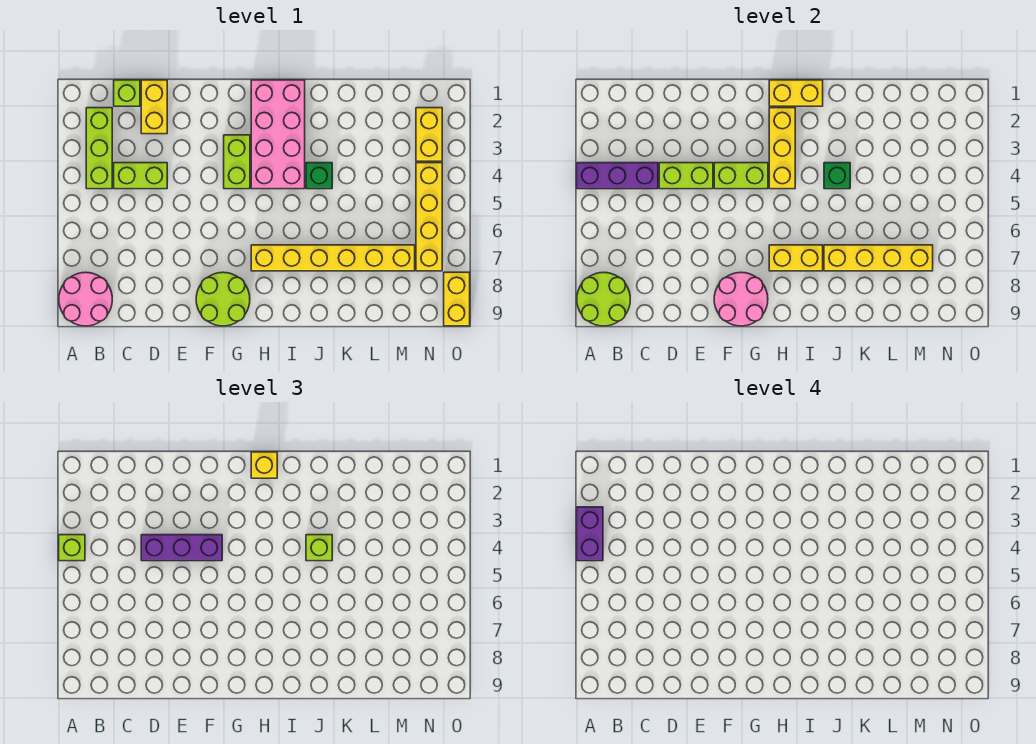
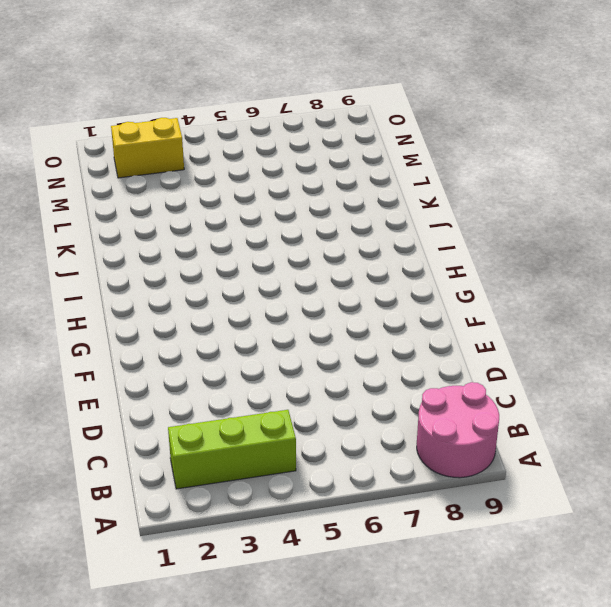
none -> lime 1x1 brick [114,80,140,106]
none -> lime 1x2 brick [114,163,167,189]
none -> yellow 1x2 brick [141,80,167,134]

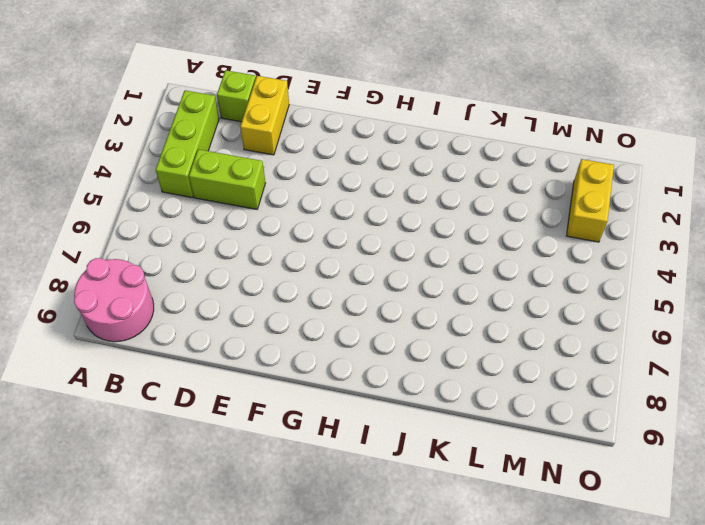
none -> lime 2x2 round brick [196,272,250,326]
none -> lime 1x2 brick [224,135,250,189]
none -> pink 2x4 brick [251,80,305,189]

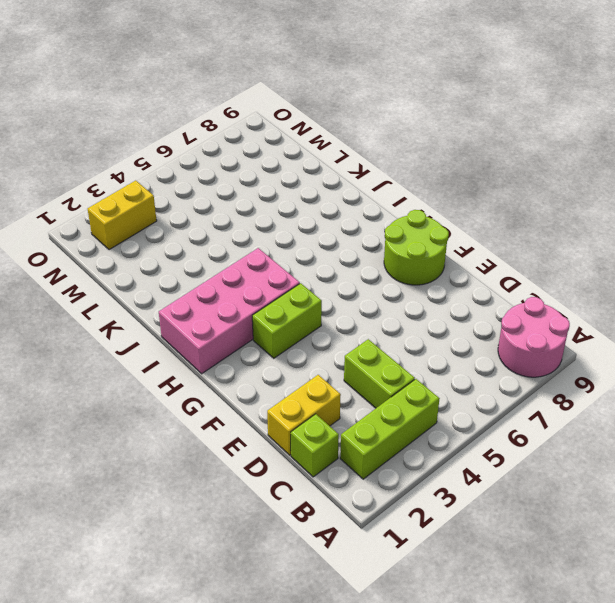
none -> yellow 1x6 brick [251,245,415,271]
none -> green 1x1 brick [306,163,332,189]
none -> yellow 1x4 brick [416,163,442,271]

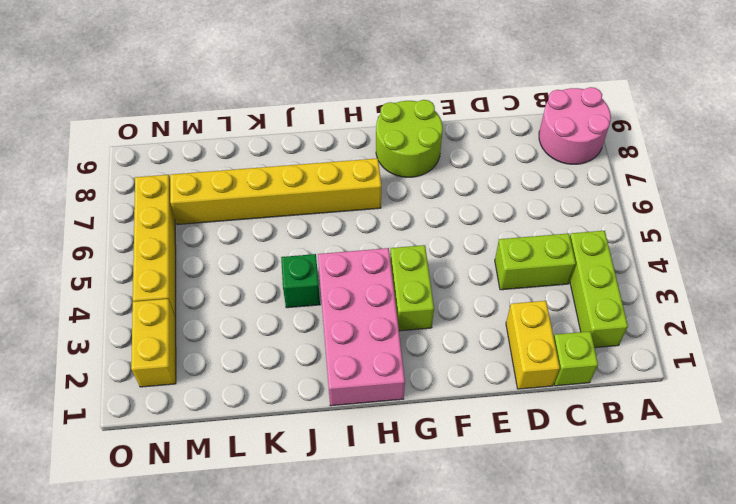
none -> yellow 1x2 brick [444,272,470,326]
none -> purple 1x3 brick [577,163,658,189]
none -> lime 2x2 round brick [577,272,630,326]

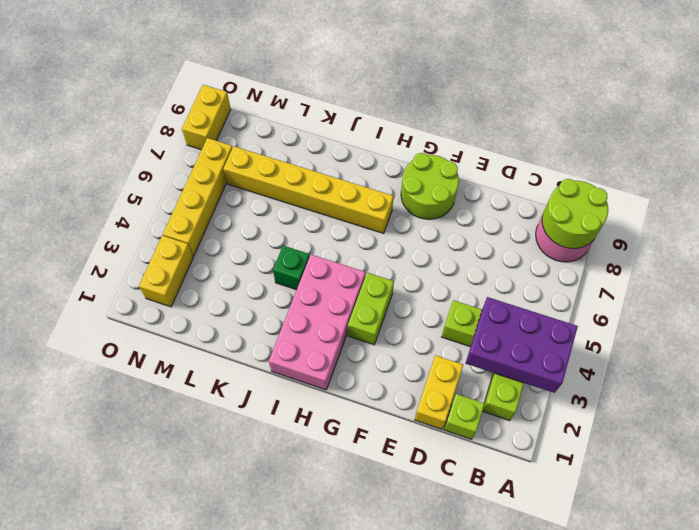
purple 2x3 brick [466,297,578,393] -> purple 1x3 brick [577,163,658,189]
none -> lime 1x2 brick [659,163,713,189]
none -> lime 1x2 brick [714,163,768,189]
none -> pink 2x2 round brick [714,272,768,326]

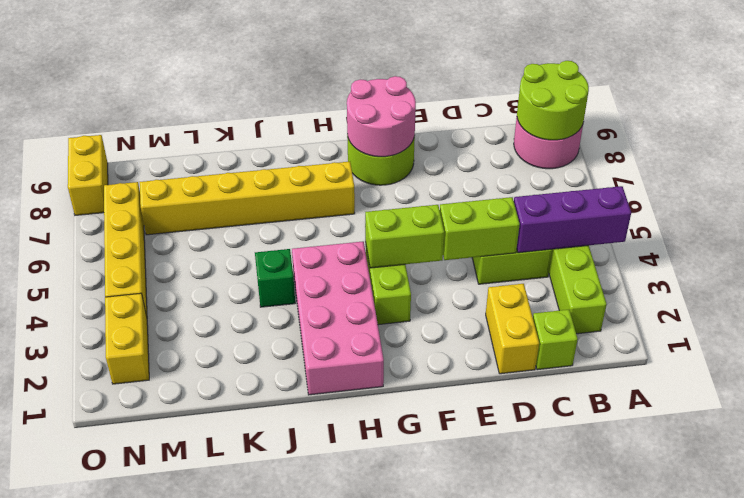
none -> yellow 1x2 brick [769,80,823,106]
none -> yellow 1x3 brick [769,108,795,189]
none -> yellow 1x2 brick [769,245,823,271]

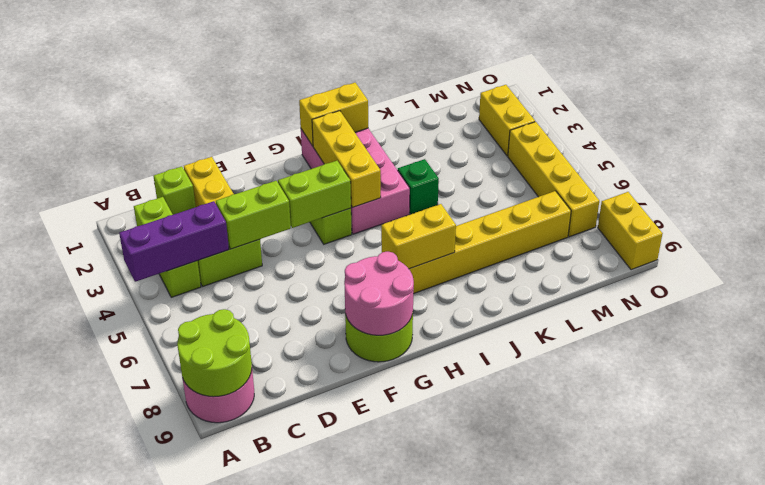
none -> green 1x1 brick [824,163,850,189]
none -> yellow 1x4 brick [824,245,933,271]
none -> lime 1x1 brick [59,535,85,561]

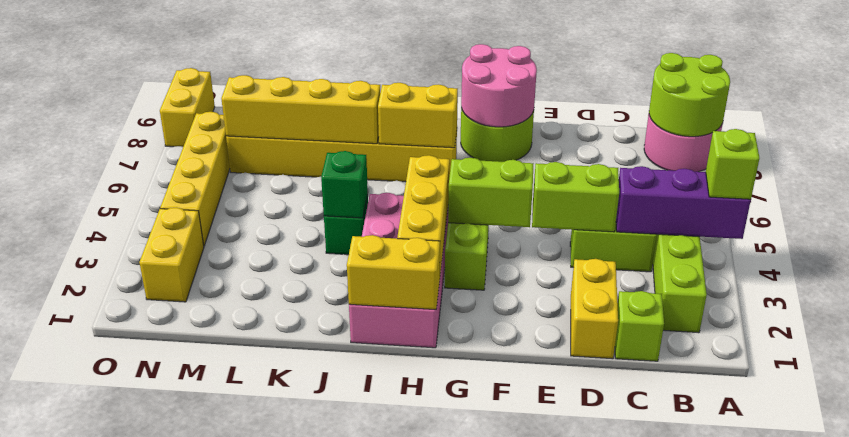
none -> purple 1x3 brick [141,535,222,561]
none -> yellow 1x1 brick [251,452,277,478]
none -> lime 1x1 brick [306,535,332,561]

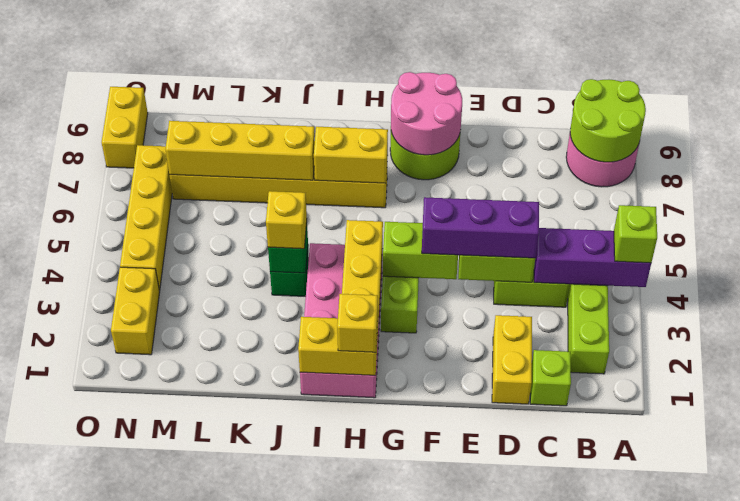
yellow 1x1 brick [266,191,307,249] -> lime 1x1 brick [306,535,332,561]
none -> purple 1x2 brick [577,507,603,561]

